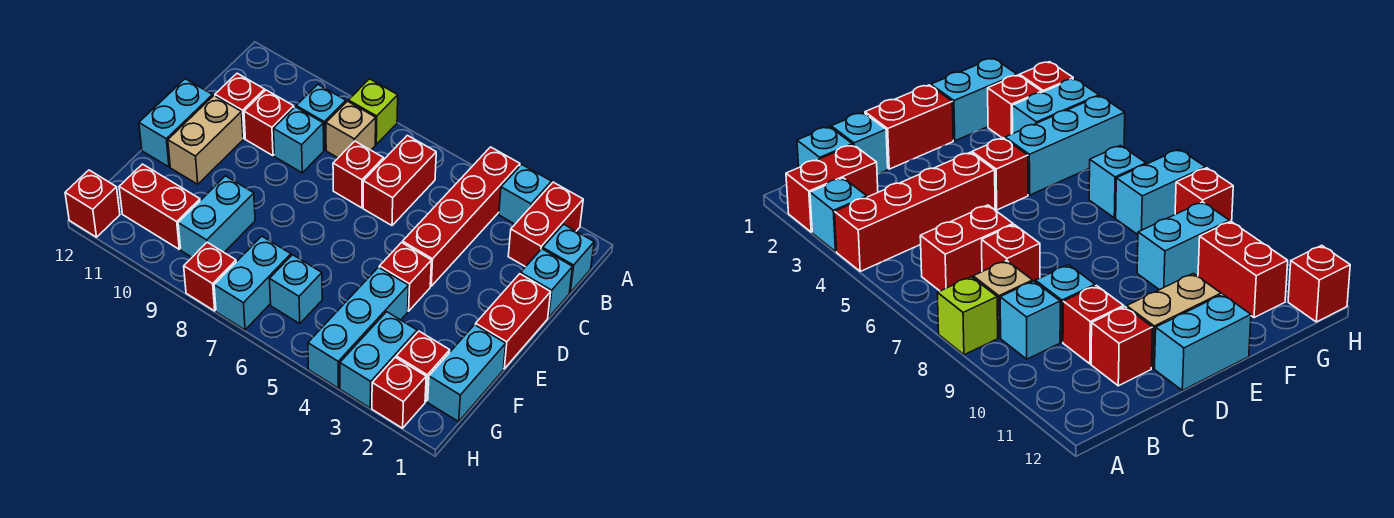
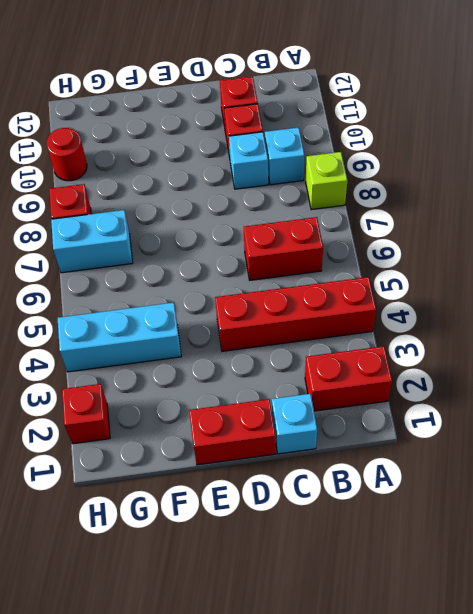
red 1x1 round brick [47,128,87,181] -> none
none -> cyan 1x1 brick [499,165,551,224]
none -> cyan 1x1 brick [543,224,594,292]
none -> tan 1x1 brick [326,101,376,158]

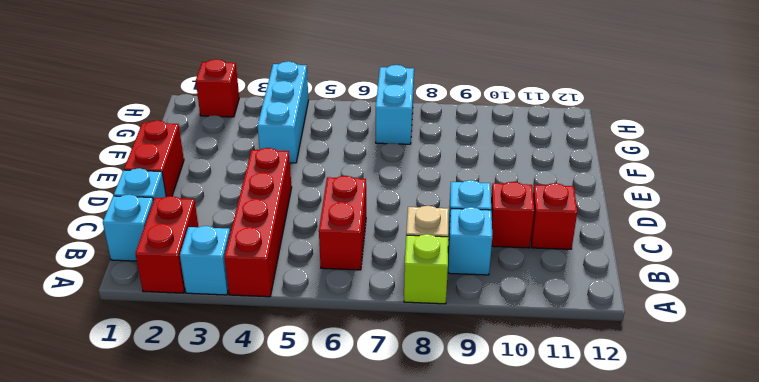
none -> red 1x1 brick [333,141,384,208]
none -> tan 1x2 brick [168,96,243,184]
none -> cyan 1x2 brick [139,79,213,167]

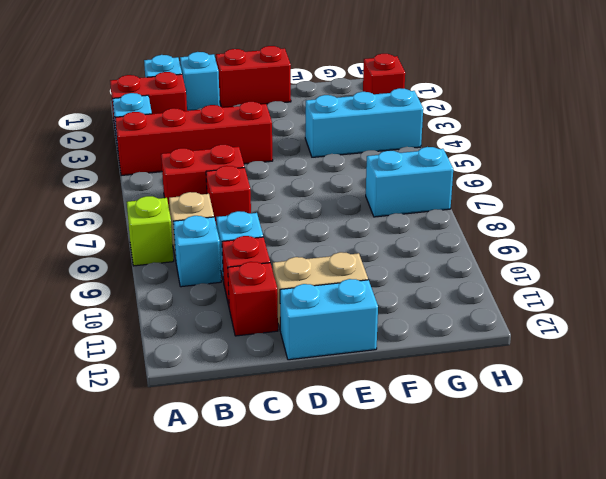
none -> red 1x1 brick [379,243,431,311]
none -> cyan 1x2 brick [428,325,506,422]
none -> cyan 1x2 brick [178,176,255,257]

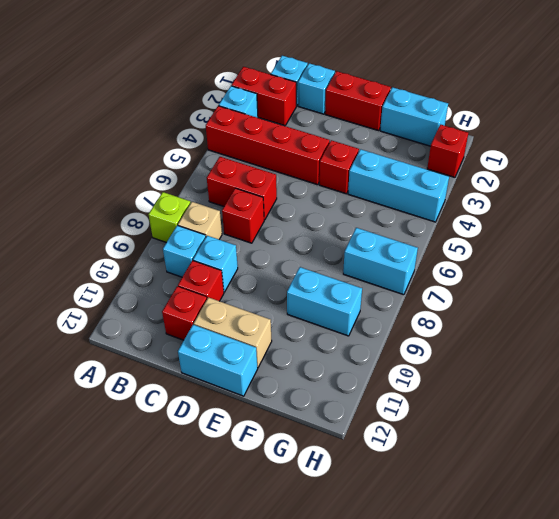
none -> red 1x1 brick [396,331,450,401]
none -> cyan 1x2 brick [340,312,417,408]
none -> cyan 1x1 brick [270,255,322,324]

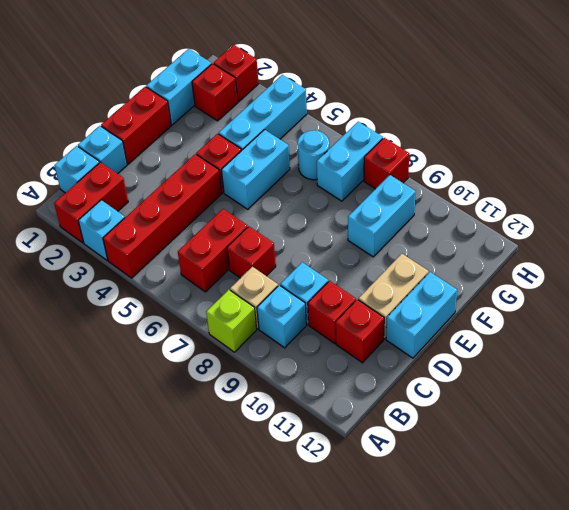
cyan 1x2 brick [221,130,290,209] -> cyan 1x2 brick moved to [340,312,417,408]
cyan 1x1 round brick [297,130,329,180] -> cyan 1x1 brick [270,255,322,324]
none -> red 1x2 brick [119,164,200,249]
none -> red 1x1 brick [65,170,120,237]

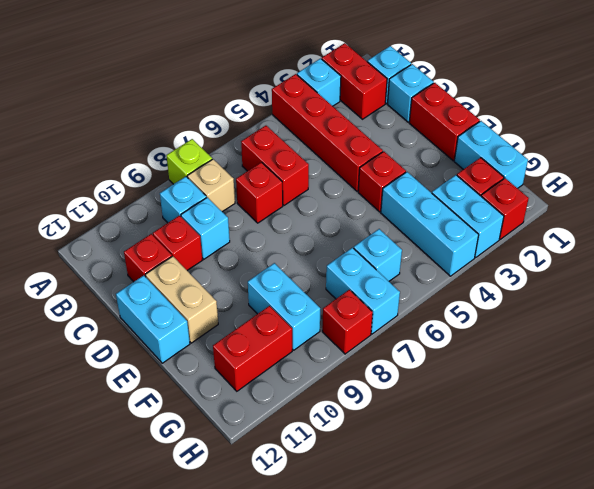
none -> red 1x1 brick [65,170,120,237]

